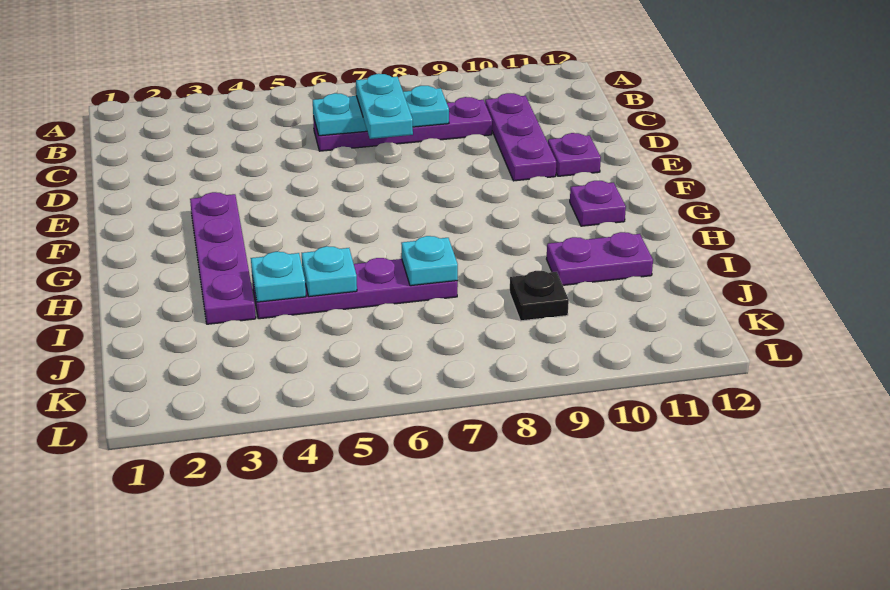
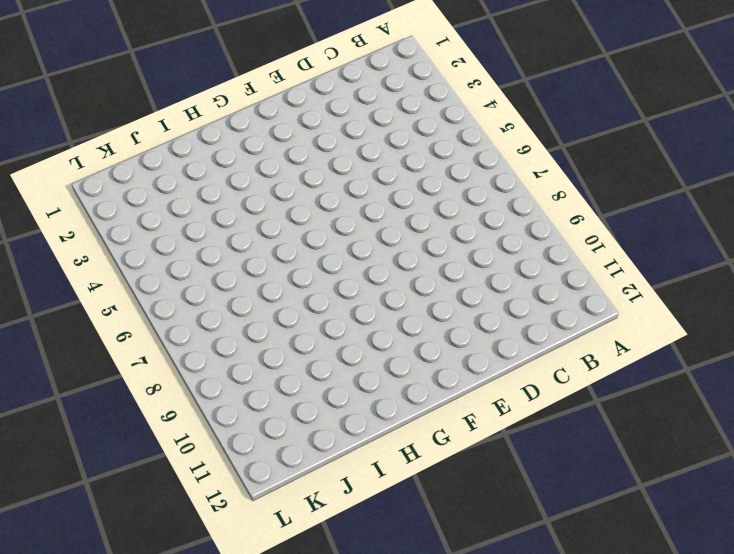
none -> purple 1x4 plate [313,97,492,151]
none -> purple 1x3 plate [485,93,556,181]
none -> purple 1x1 plate [548,133,601,176]

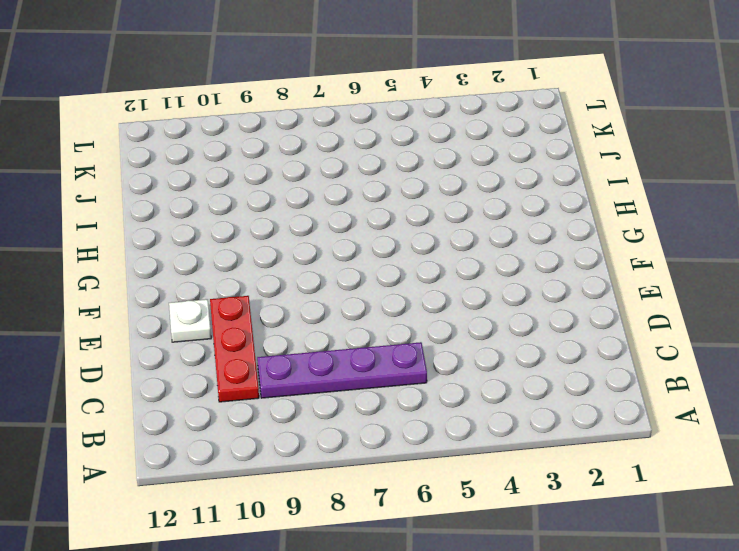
red 1x3 plate [210,296,259,402] -> purple 1x3 plate [485,93,556,181]
white 1x1 plate [169,299,211,342] -> purple 1x1 plate [548,133,601,176]
none -> purple 1x4 plate [190,192,256,324]
none -> purple 1x1 plate [570,181,626,226]
none -> purple 1x4 plate [252,258,458,319]

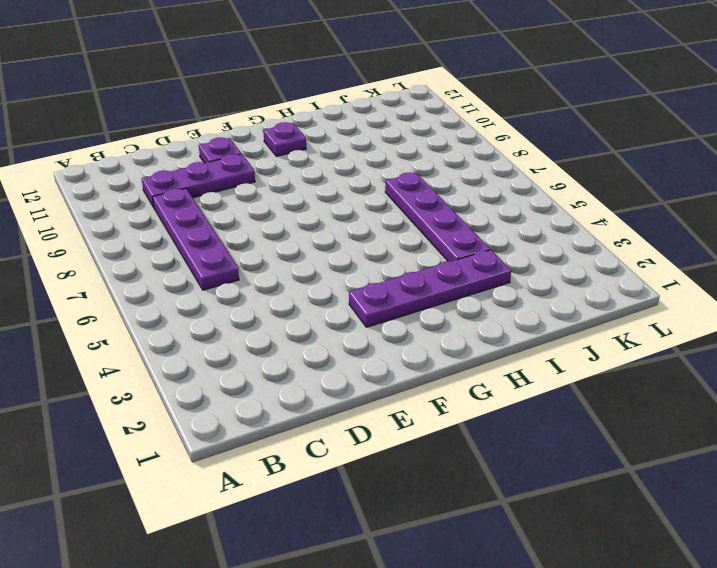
none -> purple 1x2 plate [547,232,653,285]
none -> black 1x1 plate [510,271,569,321]
none -> cyan 1x3 plate [313,86,449,136]

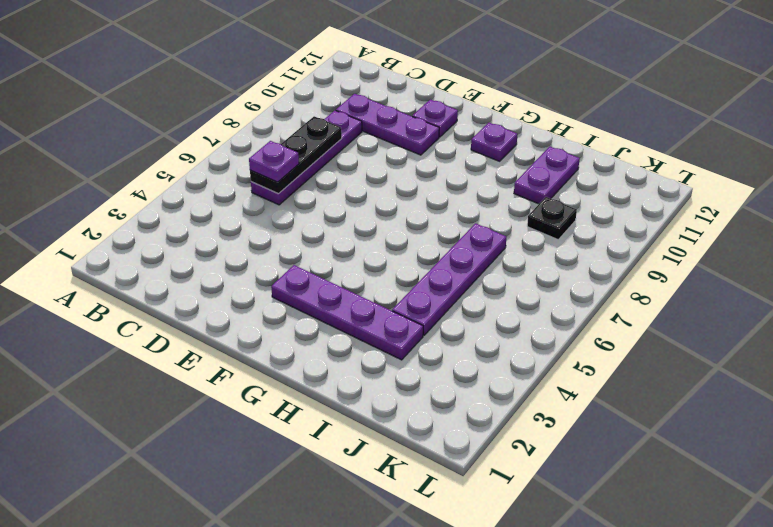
black 1x3 plate [250,116,342,194] -> cyan 1x3 plate [313,86,449,136]
purple 1x1 plate [249,141,299,182] -> none
none -> cyan 1x1 plate [251,252,306,302]
none -> cyan 1x1 plate [302,246,357,297]
none -> cyan 1x1 plate [401,236,458,286]

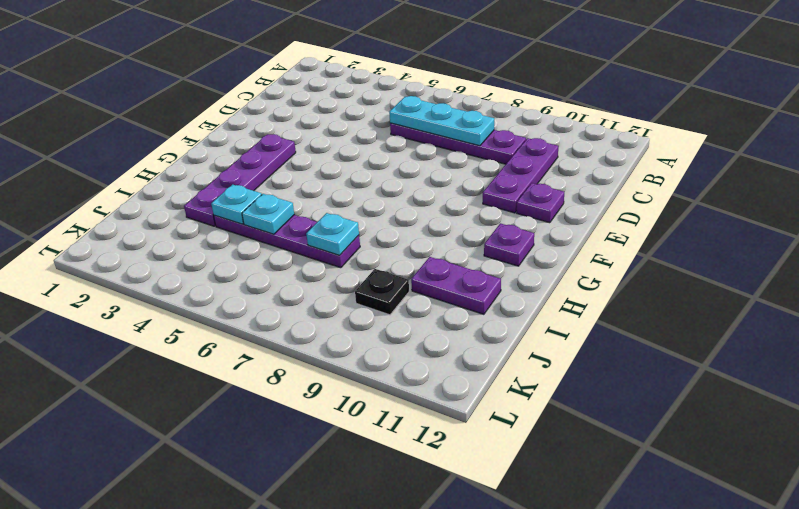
none -> cyan 1x2 plate [356,74,413,139]

